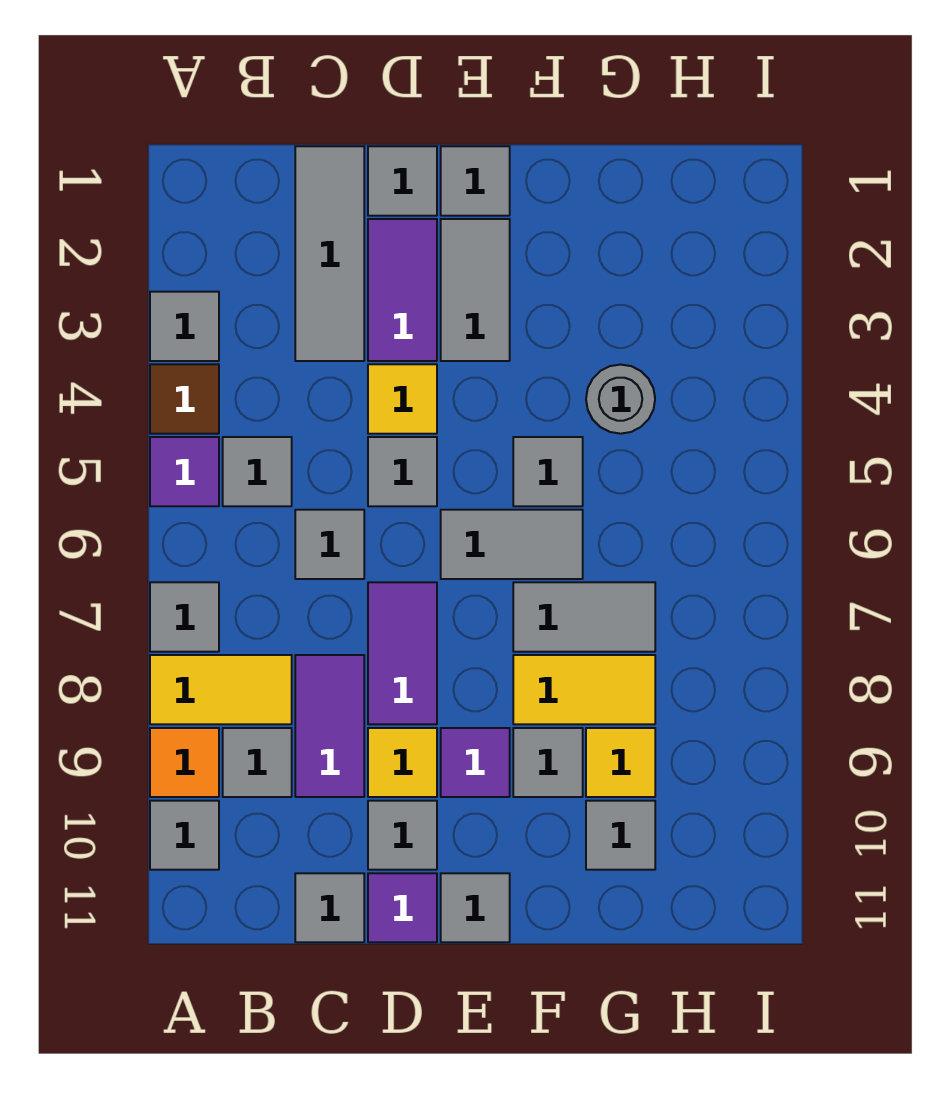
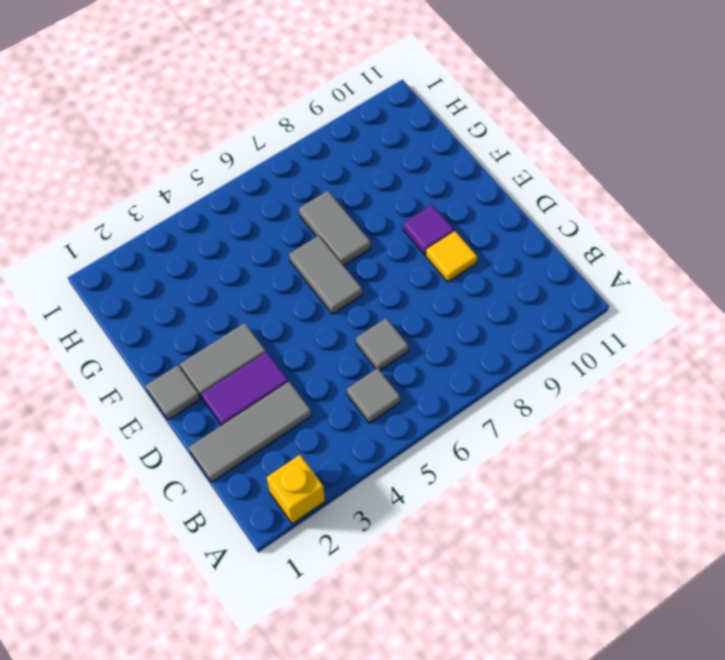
yellow 1x1 brick [267,455,325,524] -> none
none -> grey 1x1 tile [150,292,219,361]
none -> brown 1x1 tile [150,364,219,434]
none -> purple 1x1 tile [150,437,219,506]
none -> grey 1x1 tile [150,582,219,652]

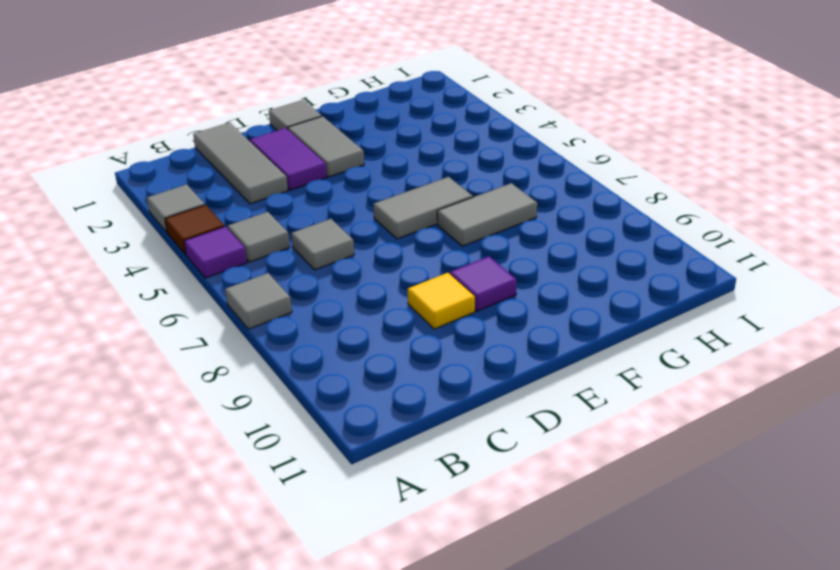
none -> yellow 1x2 tile [150,655,292,724]
none -> orange 1x1 tile [150,728,219,797]
none -> grey 1x1 tile [150,801,219,870]
none -> grey 1x1 tile [223,728,292,797]

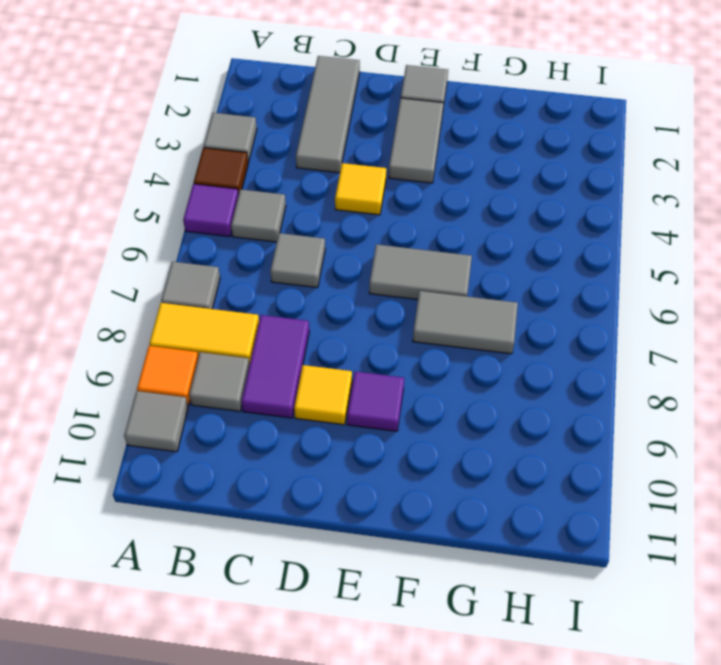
none -> grey 1x1 tile [295,873,364,942]
none -> grey 1x1 tile [368,146,437,216]
none -> purple 1x2 tile [368,219,437,361]
none -> grey 1x1 tile [368,437,437,506]

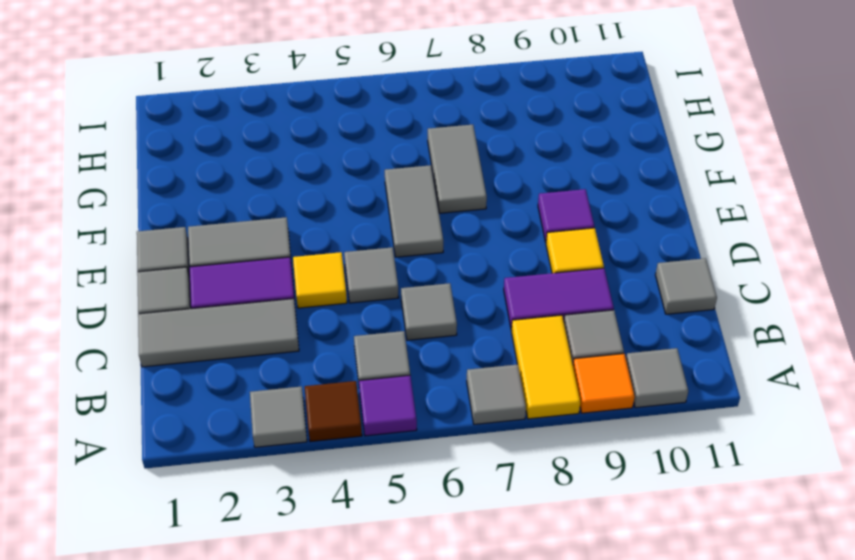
none -> purple 1x2 tile [368,582,437,724]
none -> grey 1x1 tile [368,801,437,870]
none -> purple 1x1 tile [368,873,437,942]
none -> grey 1x1 tile [441,873,510,942]

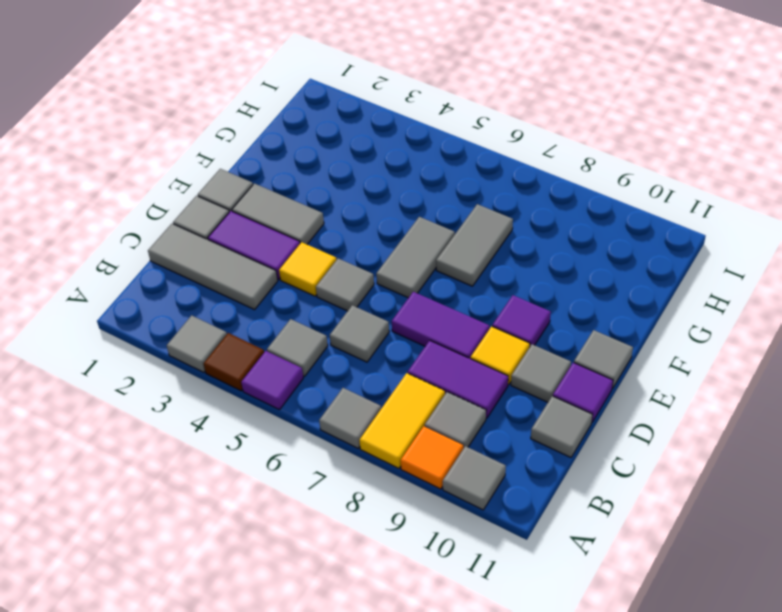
none -> grey 1x1 tile [513,437,583,506]
none -> yellow 1x2 tile [513,655,655,724]
none -> grey 1x1 tile [513,728,583,797]
none -> grey 1x1 round brick [586,365,655,434]

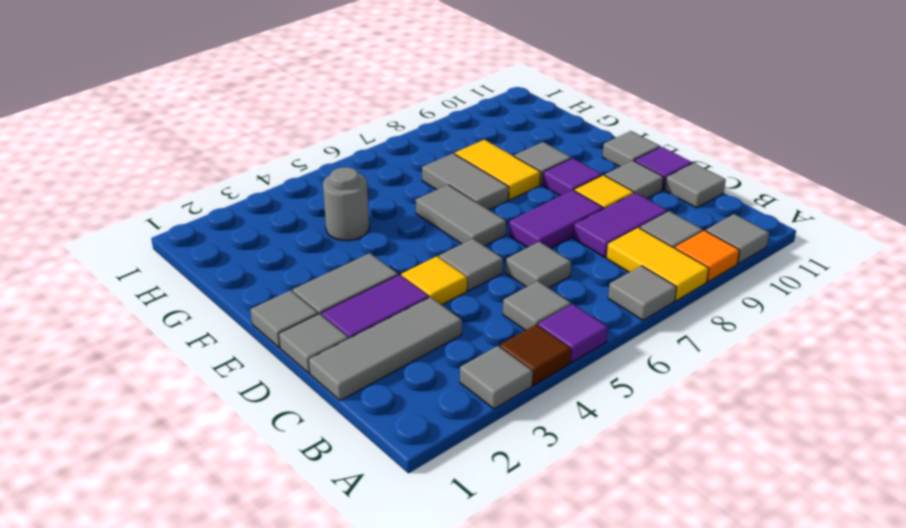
none -> grey 1x1 tile [513,437,583,506]
none -> yellow 1x1 tile [586,728,655,797]
none -> grey 1x1 tile [586,801,655,870]

